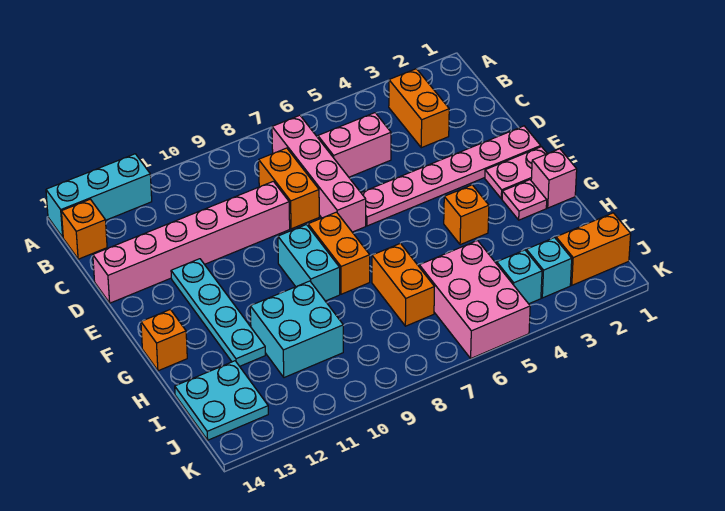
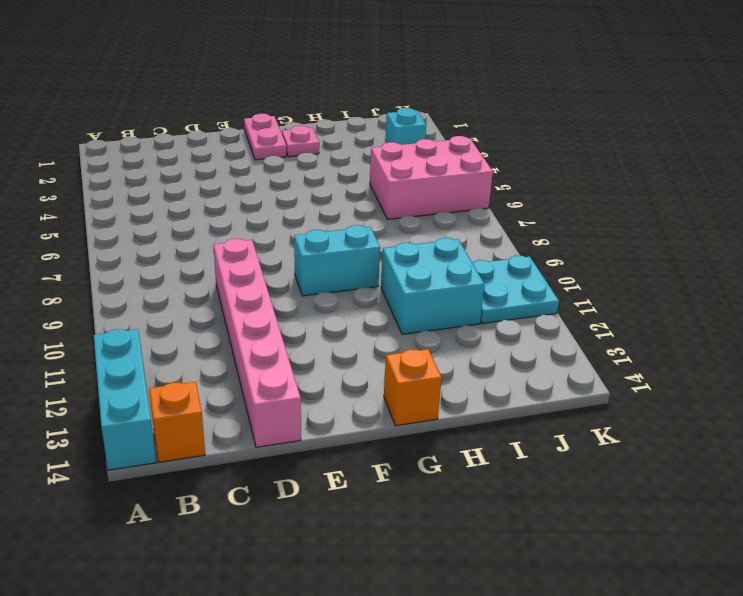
cyan 2x2 plate [473,256,559,324] -> cyan 2x2 plate moved to [175,361,268,440]
none -> orange 1x2 brick [389,69,449,148]
none -> pink 1x4 brick [272,115,366,232]
none -> pink 1x2 brick [318,113,391,177]

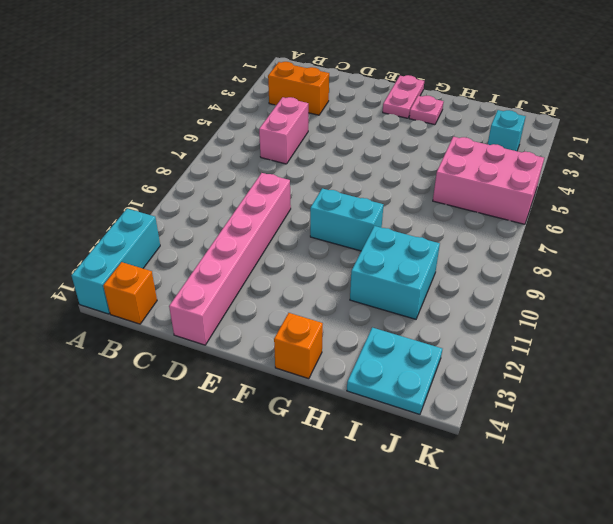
none -> pink 1x4 brick [272,115,366,232]
none -> orange 1x2 brick [259,148,319,229]
none -> pink 1x6 plate [361,126,541,226]

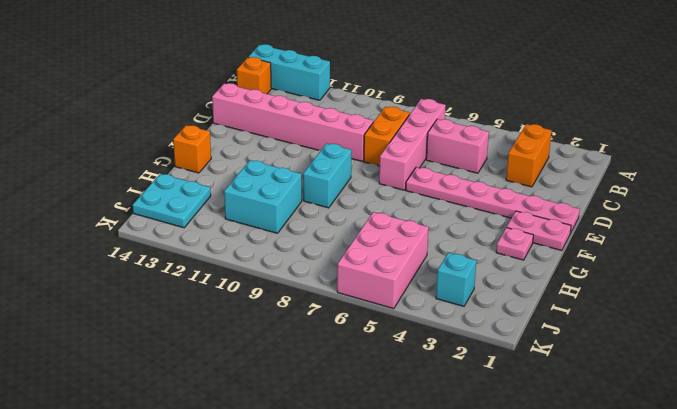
none -> cyan 1x4 plate [171,259,265,366]
none -> orange 1x2 brick [308,212,370,294]
none -> pink 1x1 brick [531,149,577,208]

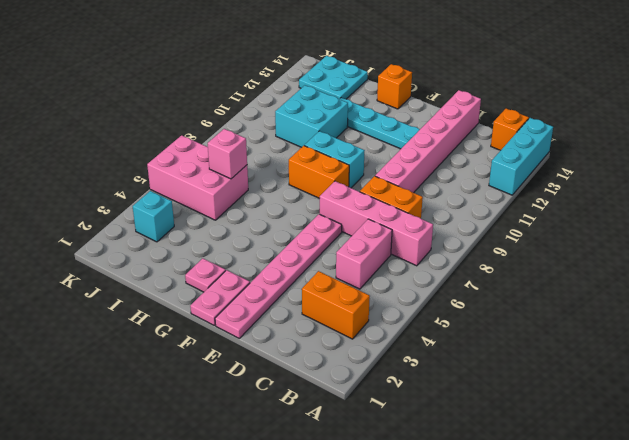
pink 1x1 brick [208,129,247,179] -> pink 1x1 brick moved to [531,149,577,208]
none -> orange 1x1 brick [444,185,489,245]
none -> orange 1x2 brick [372,243,434,326]
none -> orange 1x2 brick [556,213,631,285]

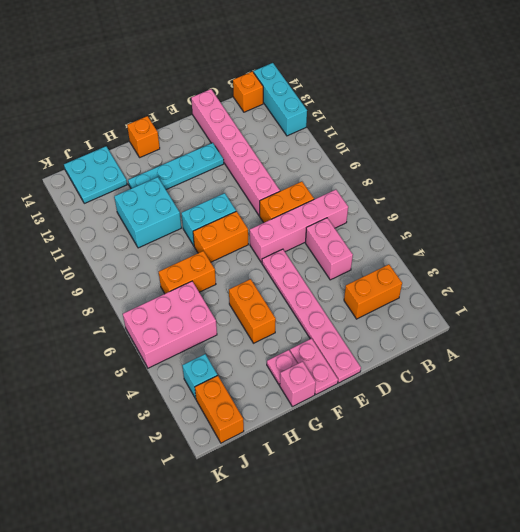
orange 1x2 brick [229,279,276,343] -> orange 1x1 brick [444,185,489,245]
none -> cyan 1x1 brick [497,250,542,304]

